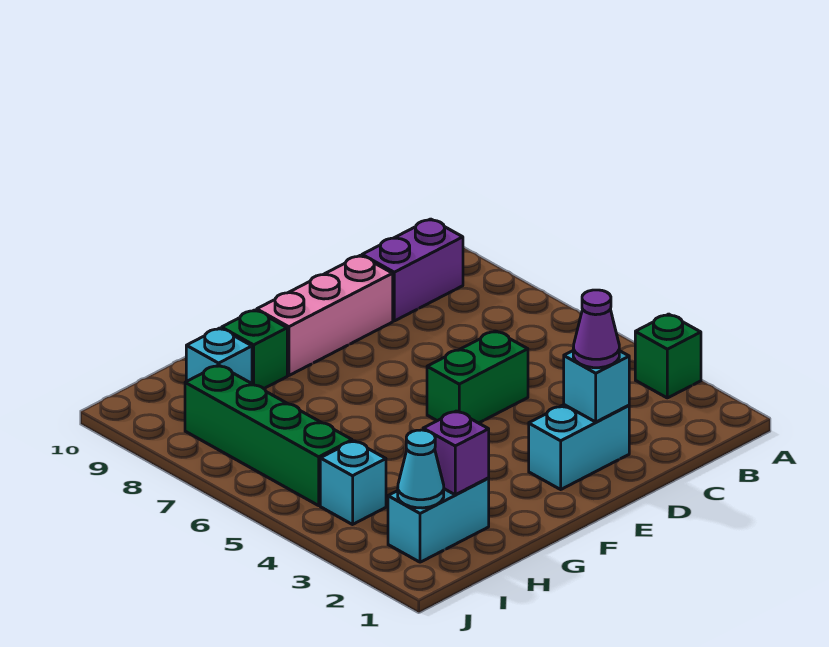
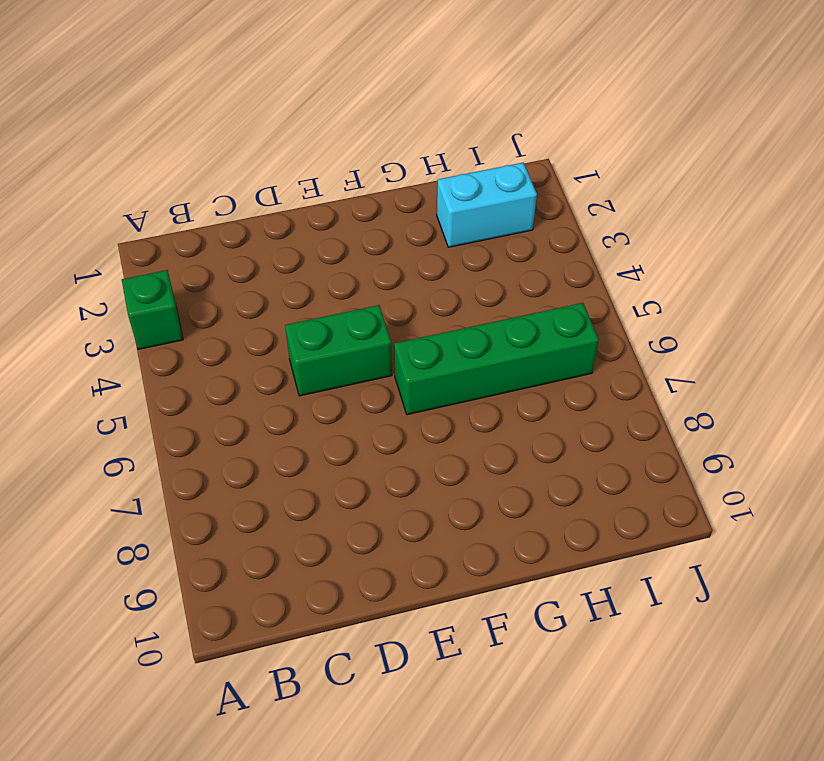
green 1x4 brick [394,303,599,415] -> green 1x4 brick turned to [185,365,352,506]
none -> purple 1x2 brick [362,219,463,321]
none -> cyan 1x2 brick [529,405,629,489]
none -> pink 1x3 brick [257,255,393,376]

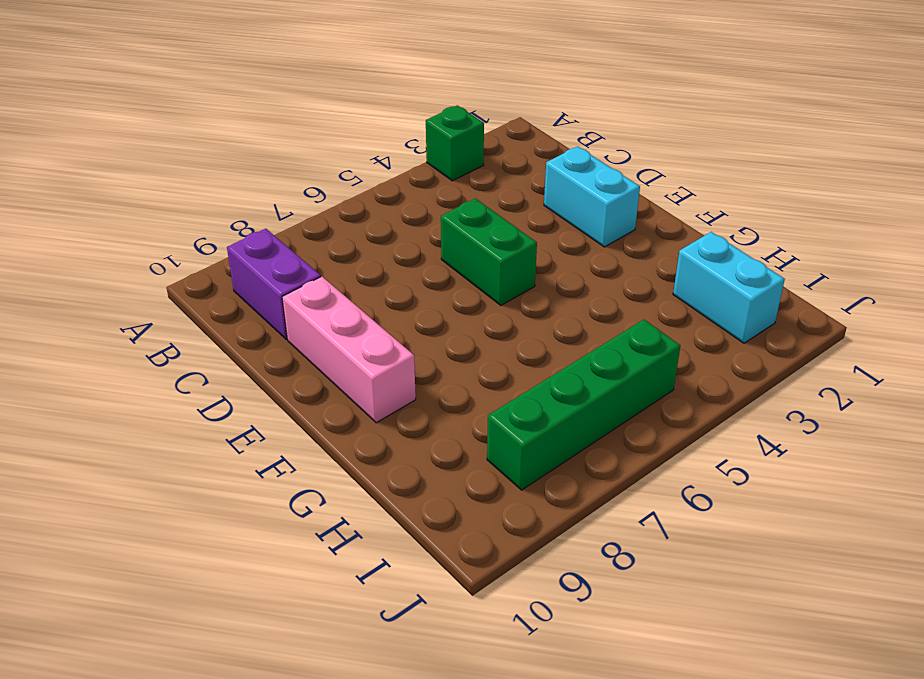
none -> green 1x1 brick [222,310,287,388]
none -> cyan 1x1 brick [186,328,252,383]
none -> cyan 1x1 brick [320,441,386,525]

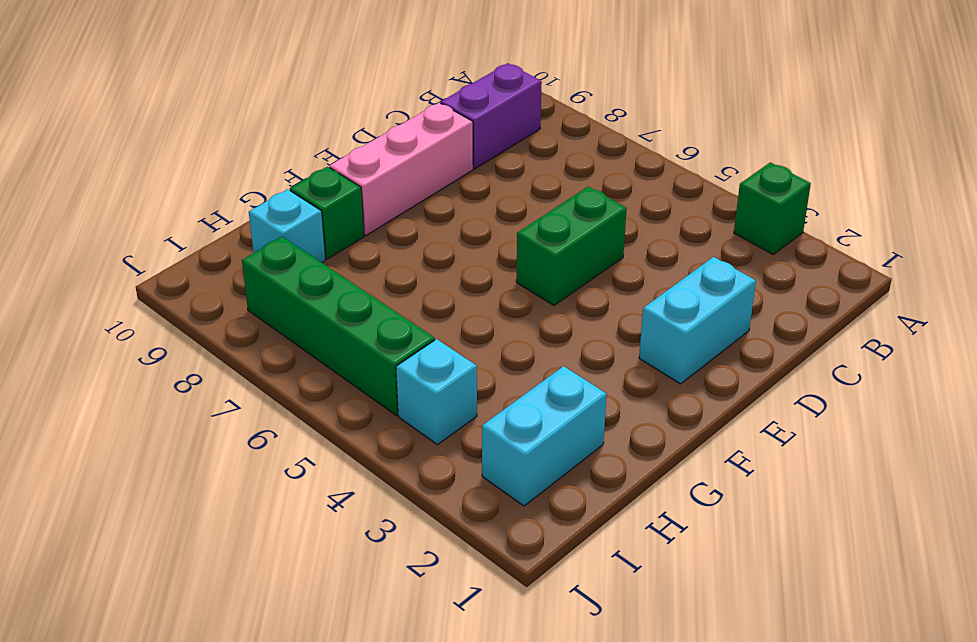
none -> cyan 1x1 brick [564,351,629,422]
none -> purple 1x1 brick [423,411,489,495]
none -> cyan 1x1 cone [398,430,444,508]

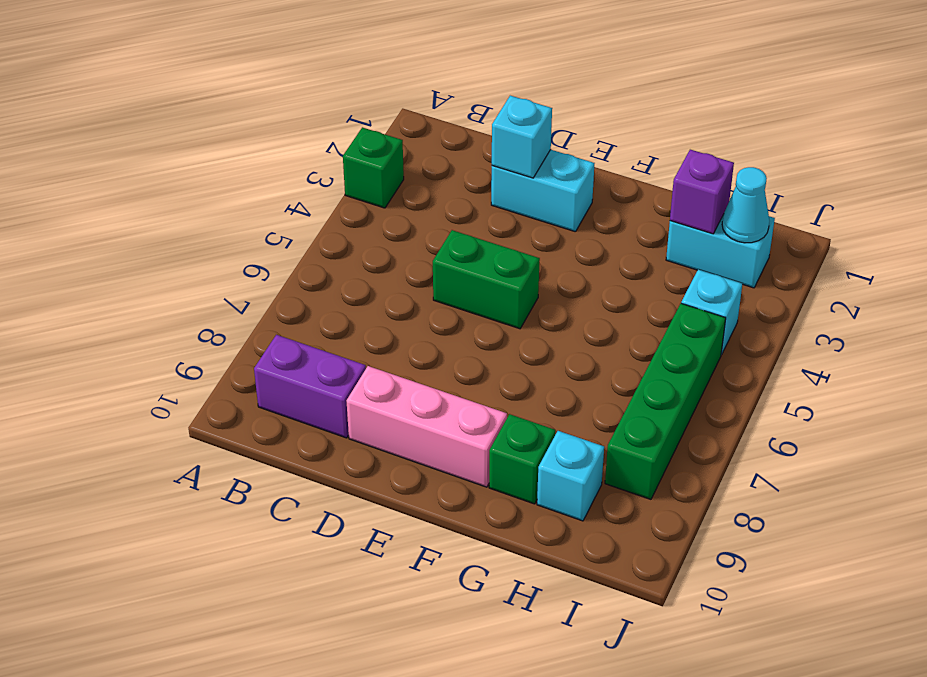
none -> purple 1x1 cone [573,290,619,368]

